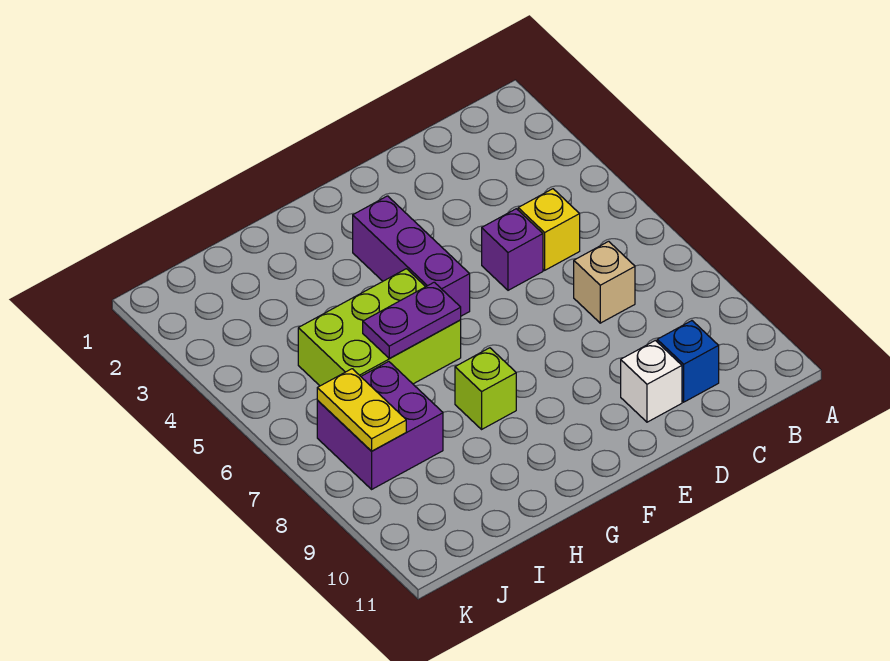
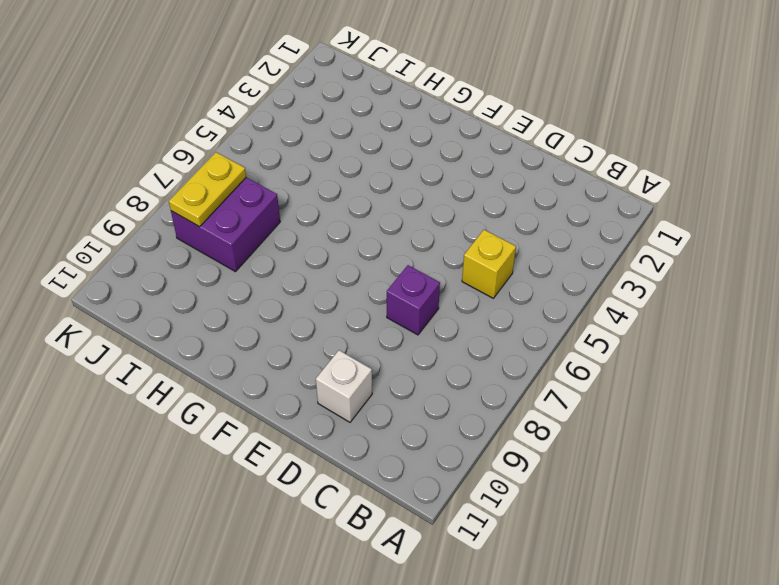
purple 1x1 brick [387,265,440,335] -> purple 1x1 brick moved to [482,209,543,290]
none -> tan 1x1 brick [574,241,635,323]
none -> blue 1x1 brick [657,321,719,402]

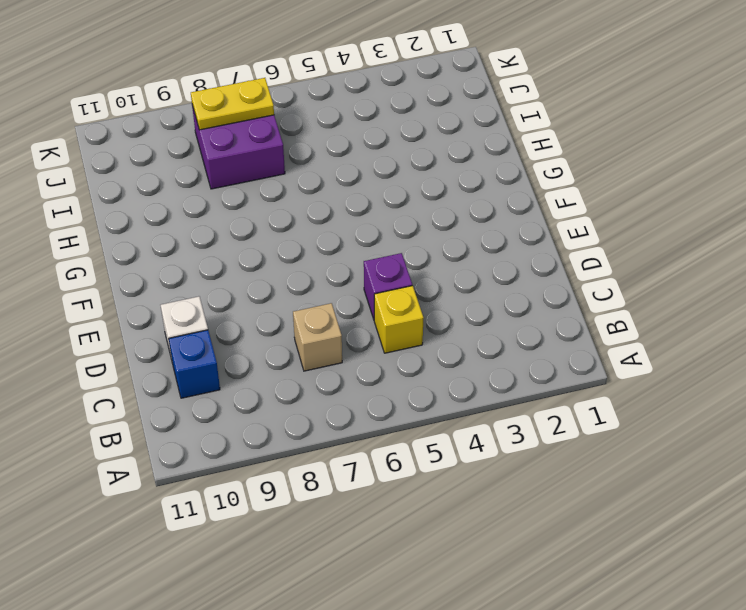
none -> purple 1x3 brick [353,196,470,316]
none -> lime 2x3 brick [298,269,461,386]

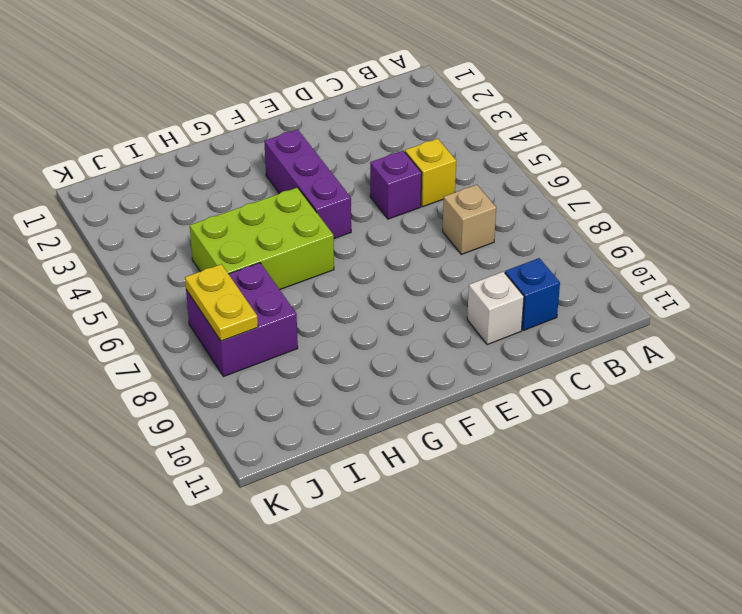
none -> lime 1x1 brick [455,348,516,429]
none -> purple 1x2 plate [363,282,461,359]

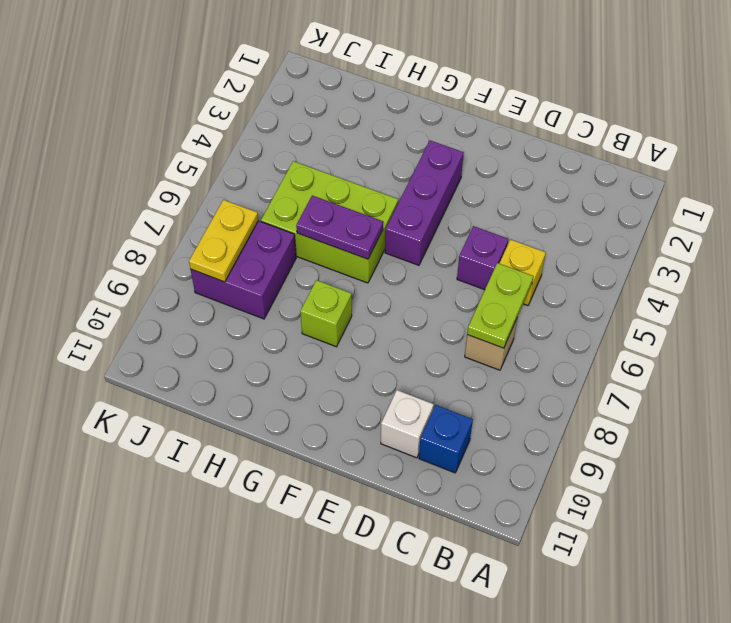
lime 1x2 plate [467,263,533,348] -> none

